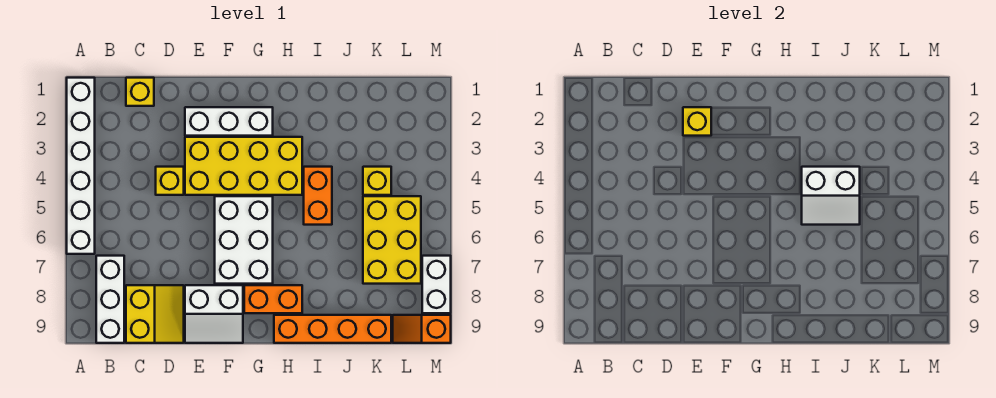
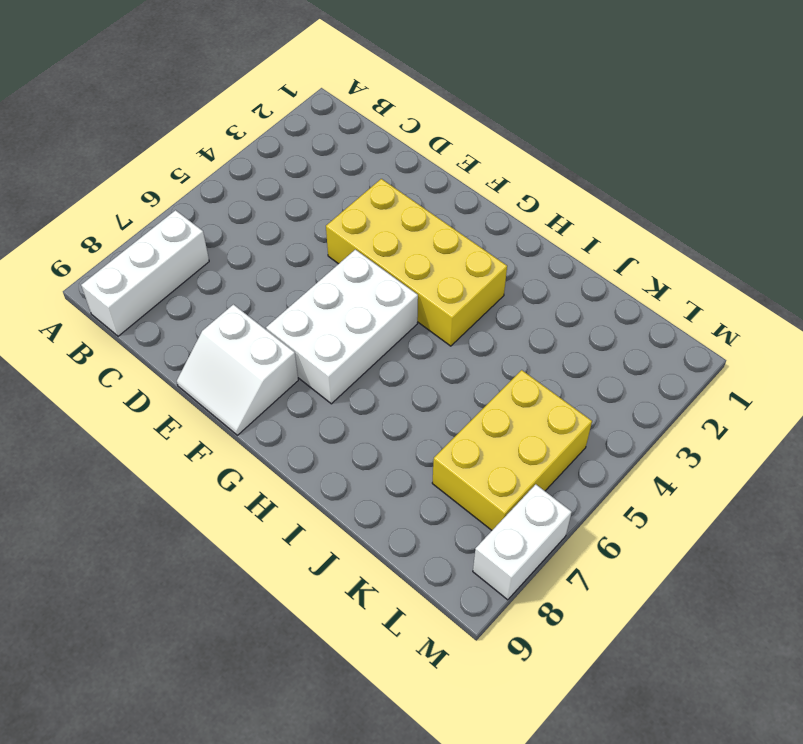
none -> white 1x6 brick [67,78,95,254]
none -> yellow 1x1 brick [126,78,154,106]
none -> yellow 2x2 slope [126,285,184,343]

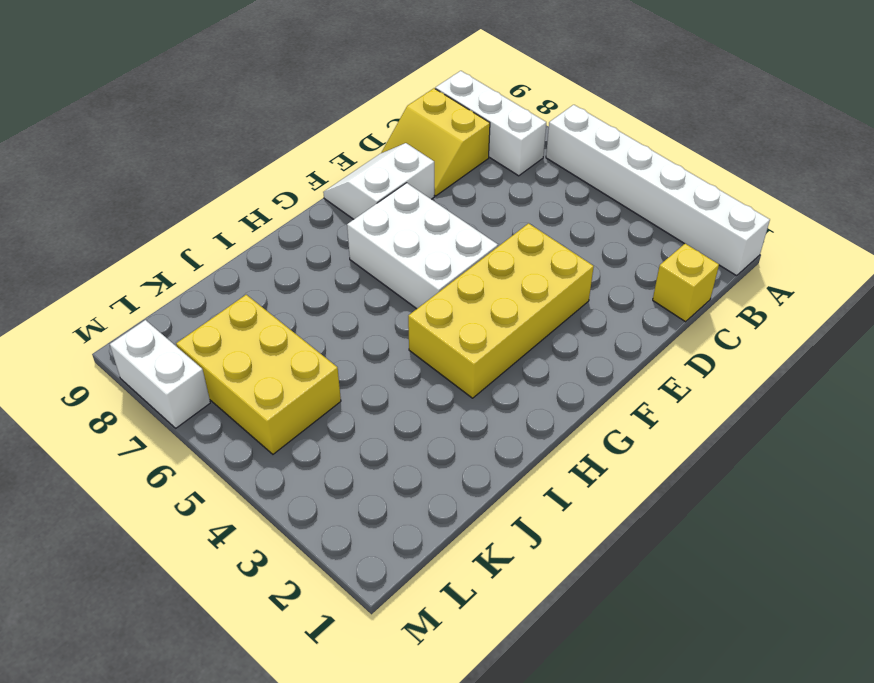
none -> yellow 1x1 brick [156,167,184,195]
none -> white 1x3 brick [185,107,273,136]
none -> orange 1x2 brick [244,285,302,313]

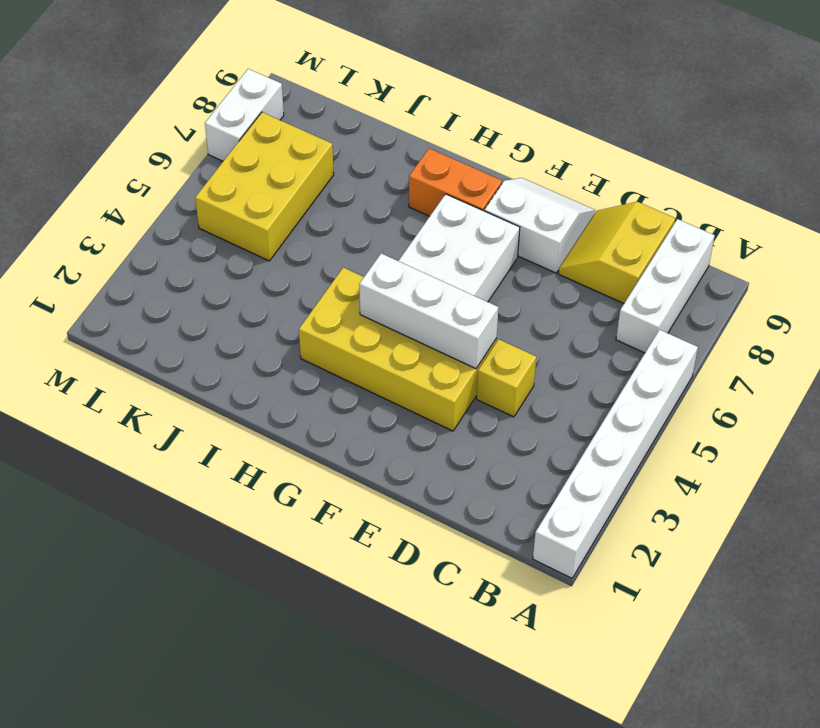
white 1x3 brick [359,253,498,369] -> white 1x3 brick moved to [185,107,273,136]
none -> yellow 1x1 brick [126,78,154,106]
none -> orange 1x4 brick [274,315,391,343]
none -> orange 1x2 brick [304,167,332,225]

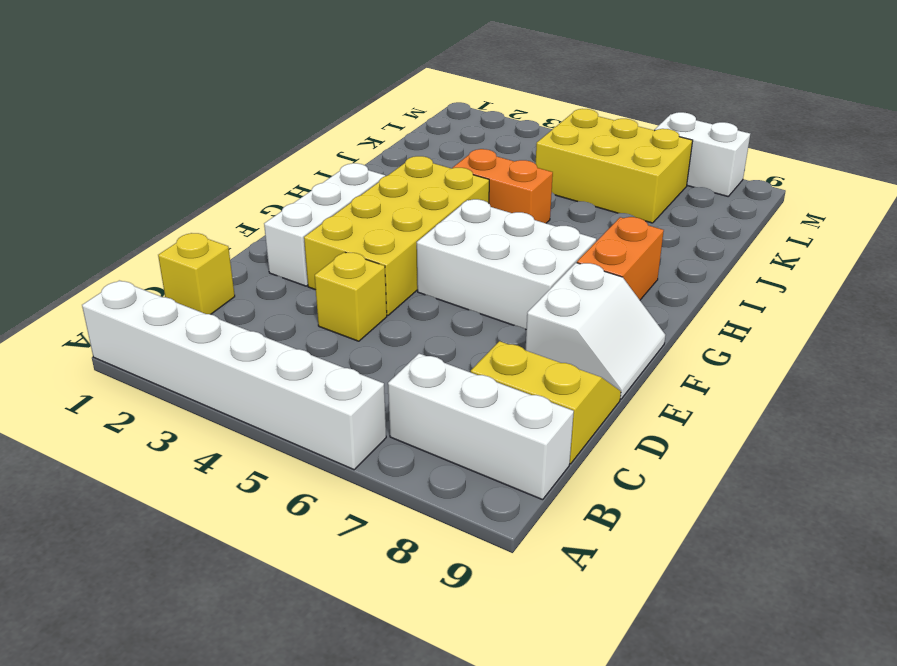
none -> orange 1x4 brick [274,315,391,343]
none -> yellow 1x1 brick [363,167,391,195]
none -> orange 1x2 slope [393,315,451,343]

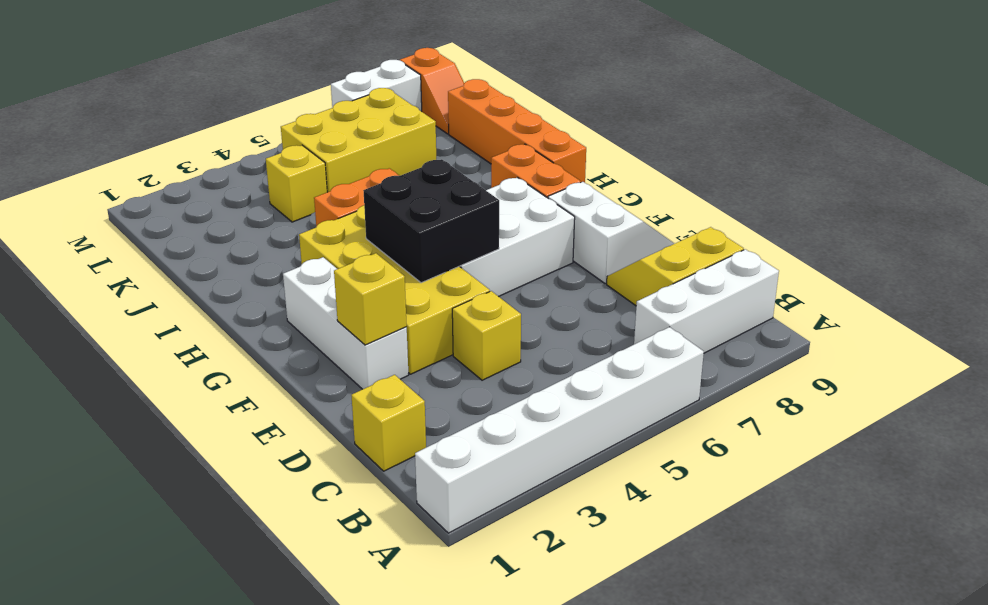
black 2x2 brick [363,159,499,283] -> none
none -> white 2x2 slope [802,167,860,225]

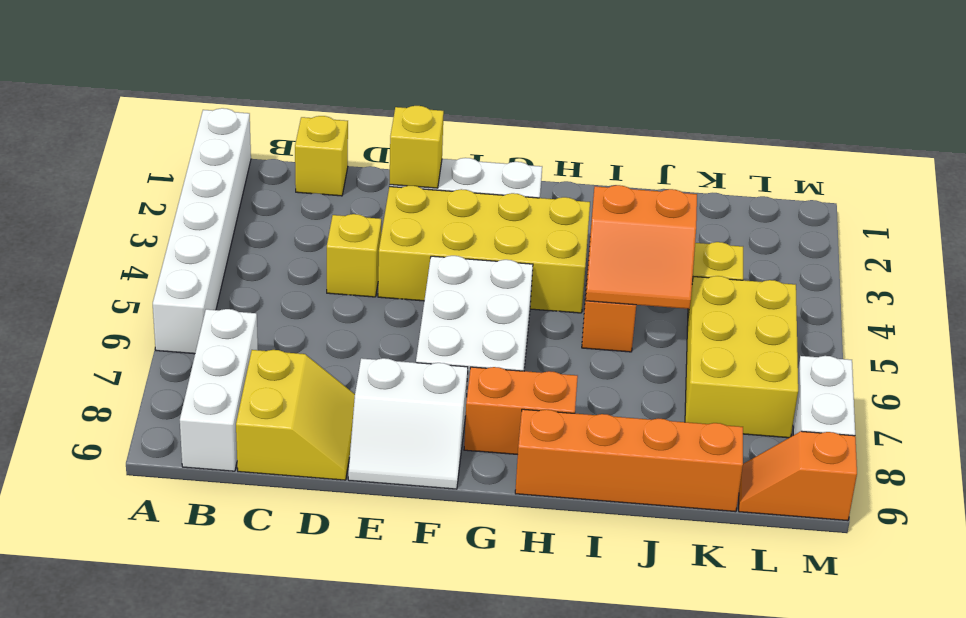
orange 2x2 slope [586,185,697,309] -> white 2x2 slope [802,167,860,225]

